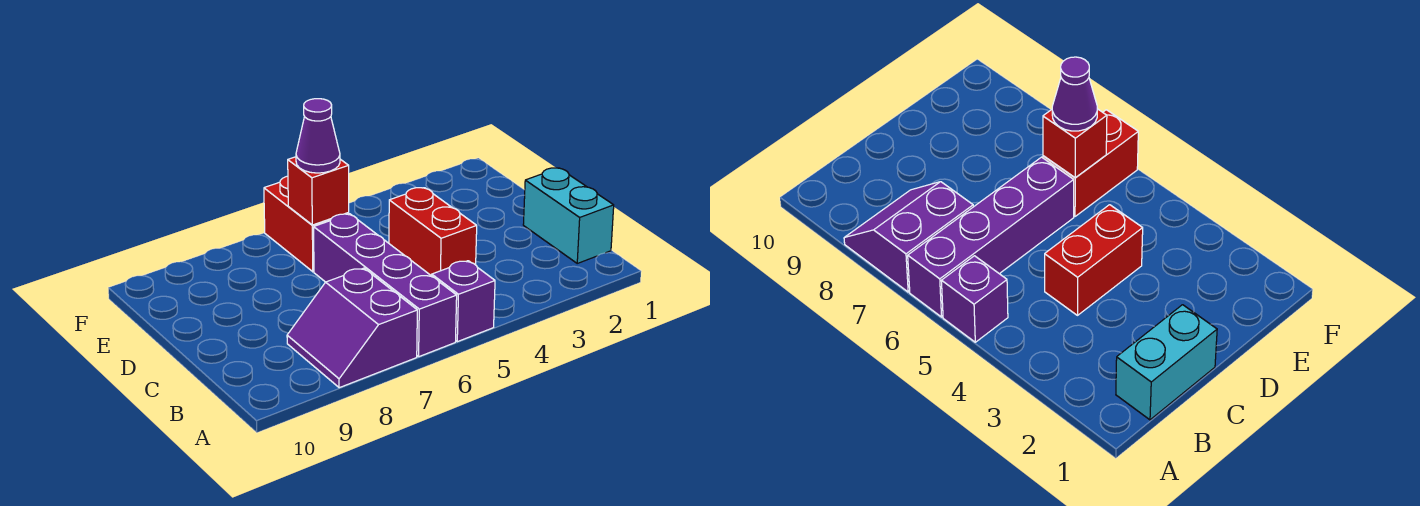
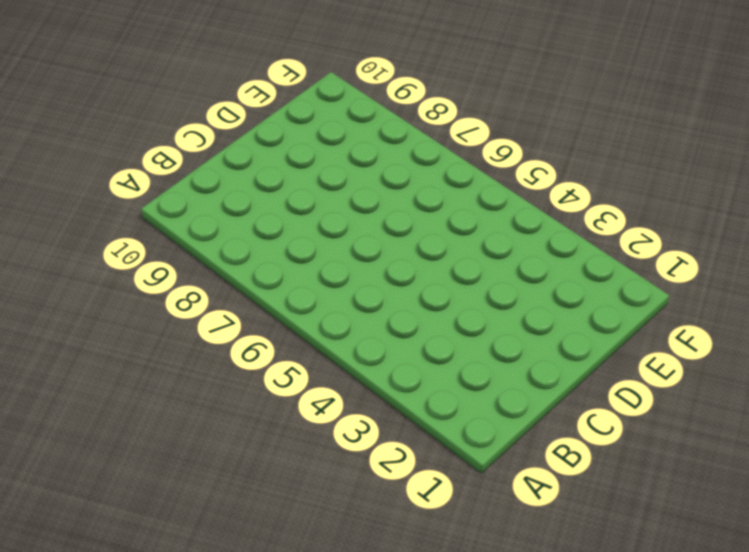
none -> purple 1x1 brick [432,261,495,342]
none -> purple 1x4 brick [314,214,457,357]

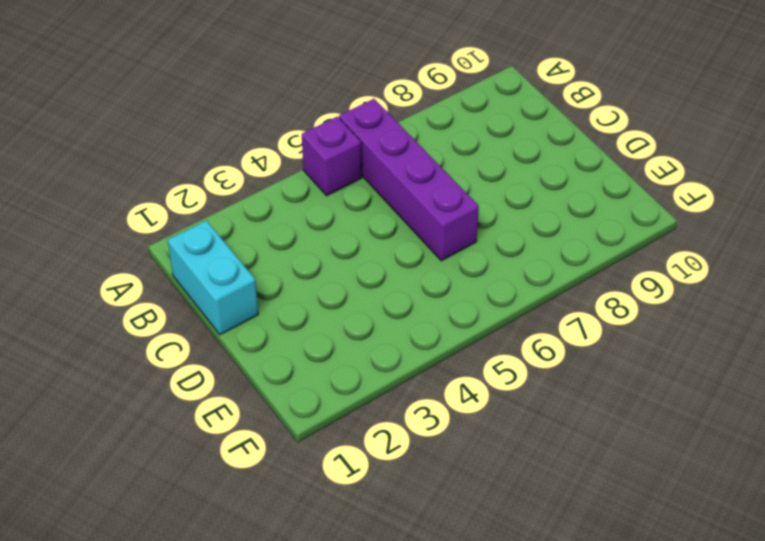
none -> purple 2x2 slope [287,268,417,388]
none -> red 1x2 brick [389,188,477,276]

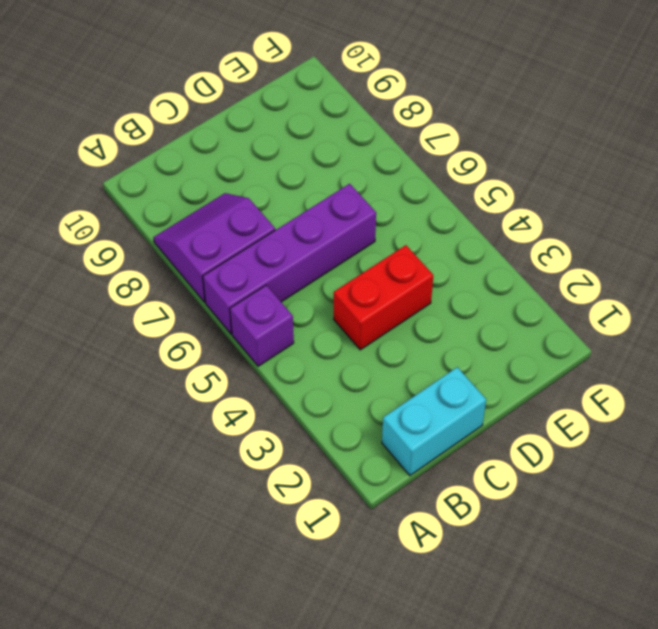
none -> red 1x2 brick [264,176,349,272]
none -> red 1x1 brick [288,157,349,225]

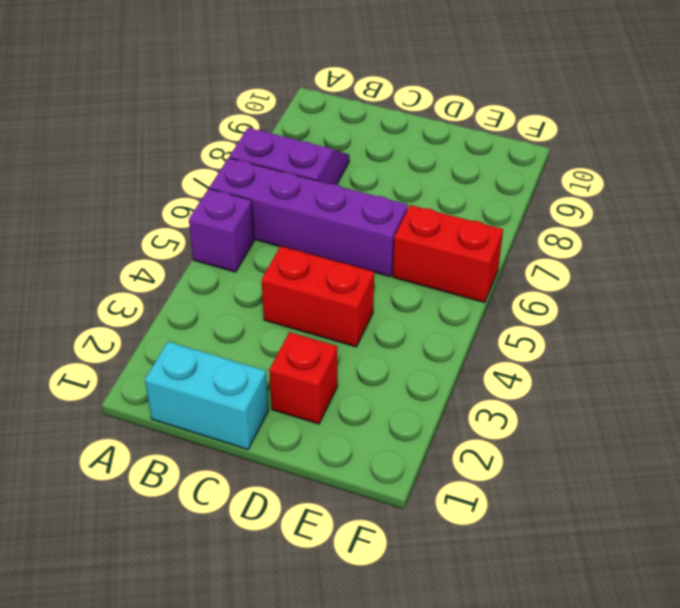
red 1x1 brick [269,332,337,424] -> red 1x1 brick moved to [288,157,349,225]
none -> purple 1x1 cone [296,99,340,173]

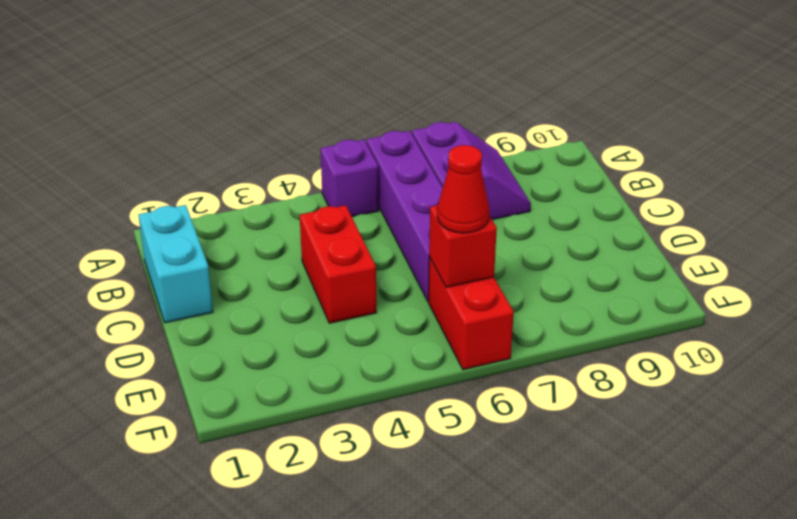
red 1x1 cone [437,145,489,233] -> purple 1x1 cone [296,99,340,173]

